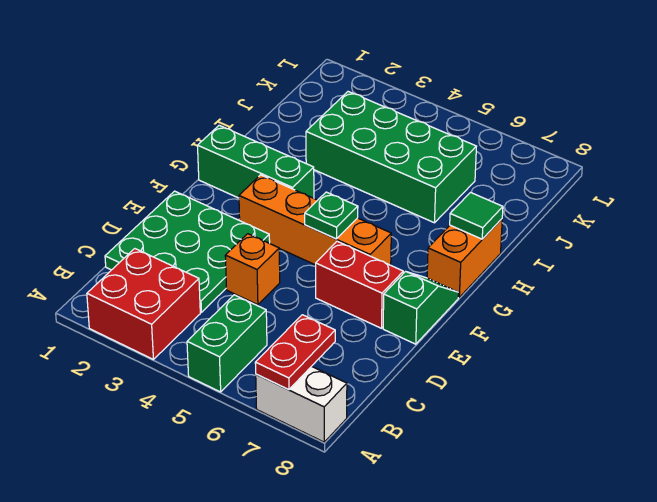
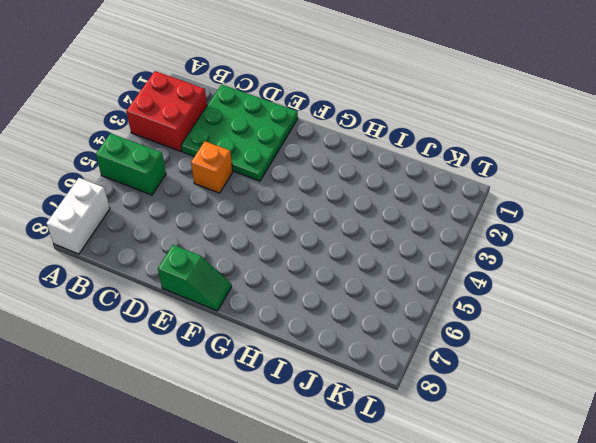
none -> red 1x2 brick [316,241,403,328]
none -> orange 1x4 brick [239,175,391,265]
none -> green 1x3 brick [198,125,314,198]

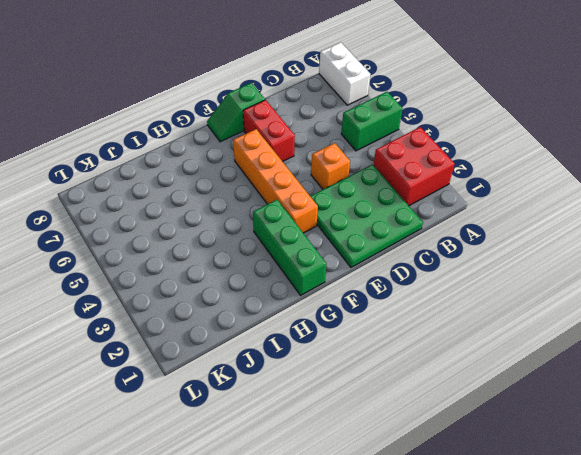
none -> orange 1x2 brick [427,219,502,297]
none -> green 2x4 brick [306,92,477,223]
none -> red 1x2 plate [255,315,335,390]

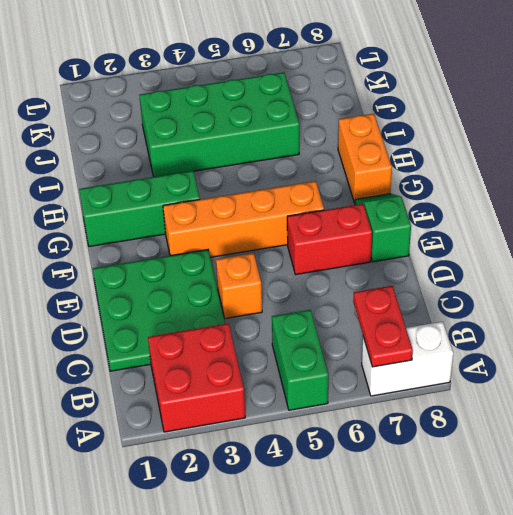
none -> green 1x1 plate [305,192,358,239]
none -> green 1x1 tile [450,193,503,239]

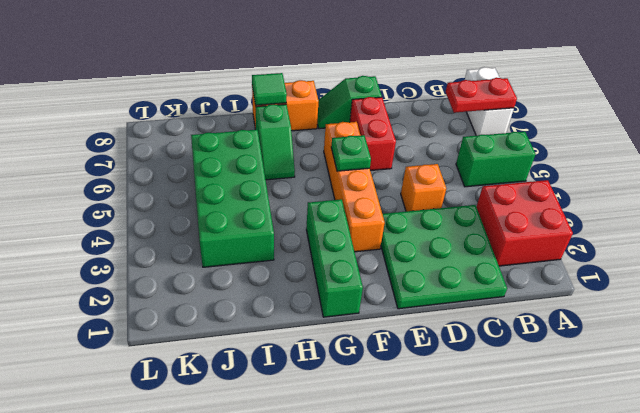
green 1x2 slope [256,104,295,180] -> none

